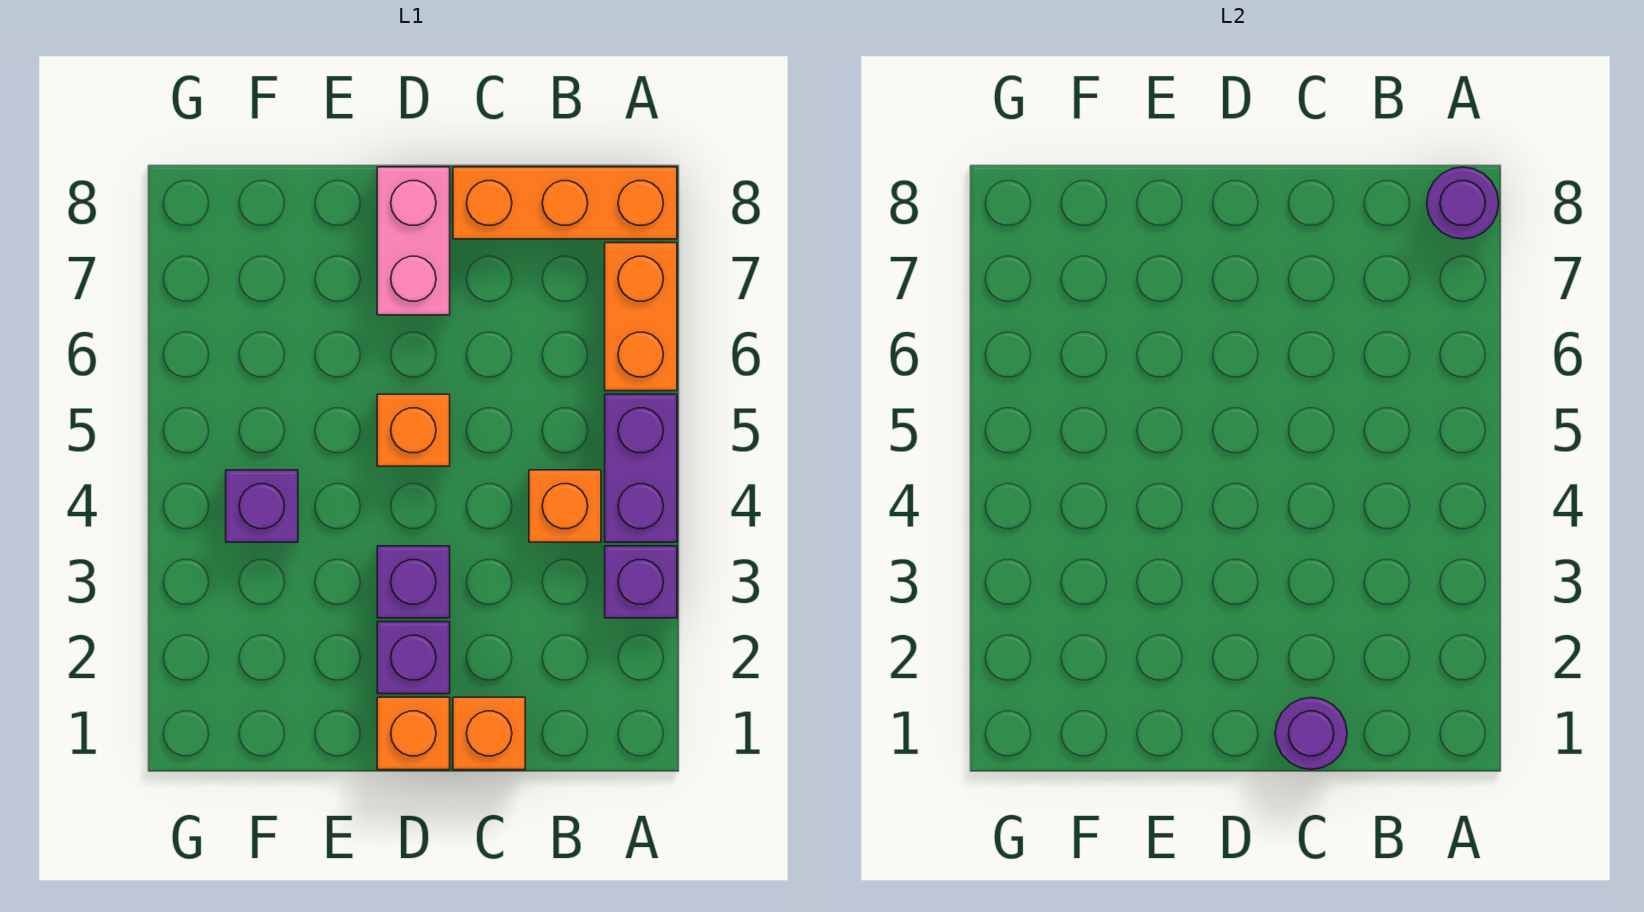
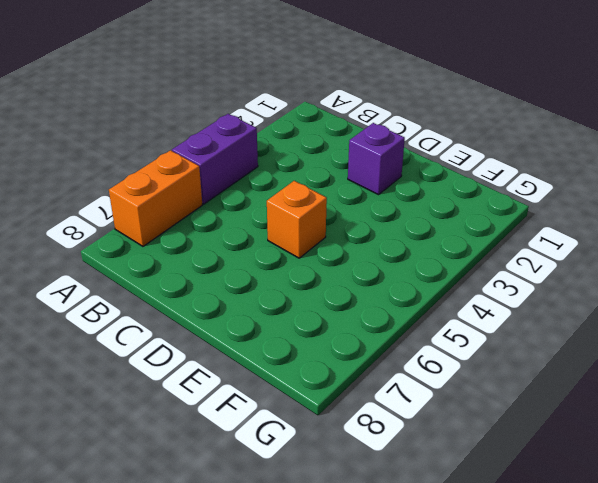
none -> purple 1x1 brick [605,546,677,618]
none -> orange 1x3 brick [453,167,677,239]
none -> orange 1x1 brick [529,470,601,542]

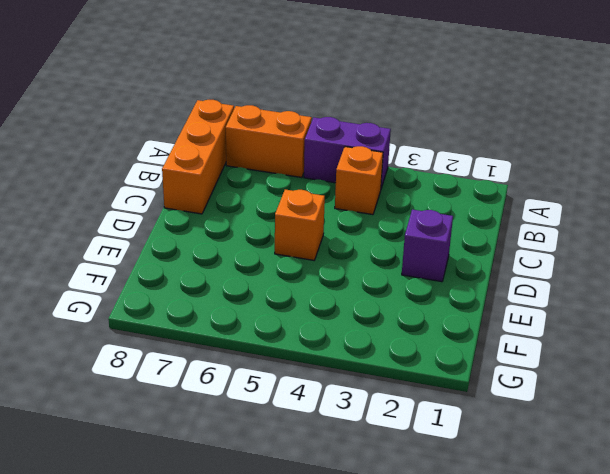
none -> purple 1x1 brick [605,546,677,618]
none -> orange 1x1 brick [453,697,525,770]
none -> orange 1x1 brick [377,697,450,770]

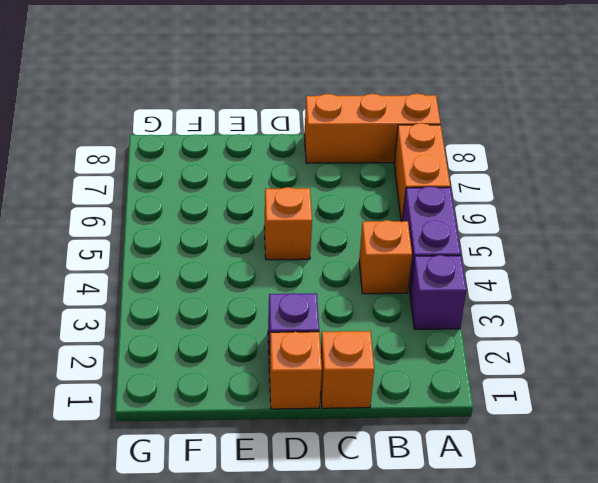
none -> purple 1x1 brick [377,546,450,618]
none -> pink 1x2 brick [377,167,450,315]
none -> purple 1x1 brick [226,470,298,542]

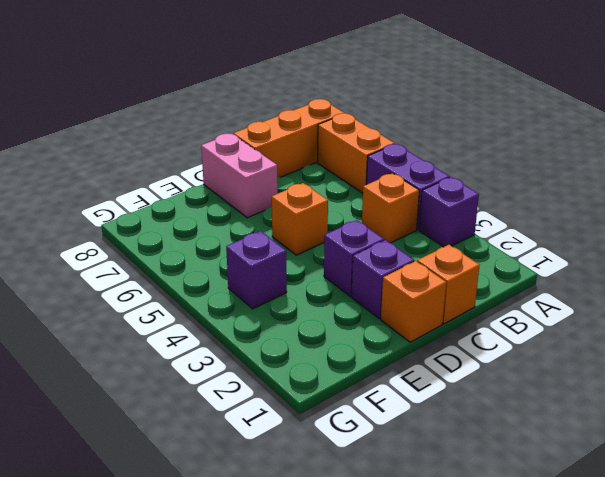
none -> purple 1x1 round brick [1427,167,1499,239]
none -> purple 1x1 round brick [1275,697,1347,770]

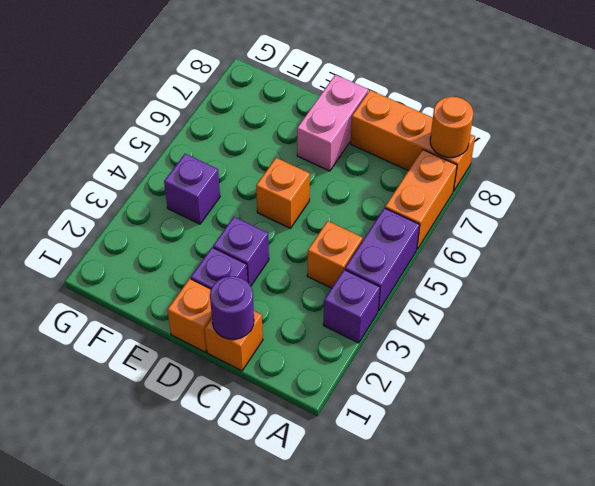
orange 1x1 round brick [430,97,473,157] -> purple 1x1 round brick [1427,167,1499,239]

